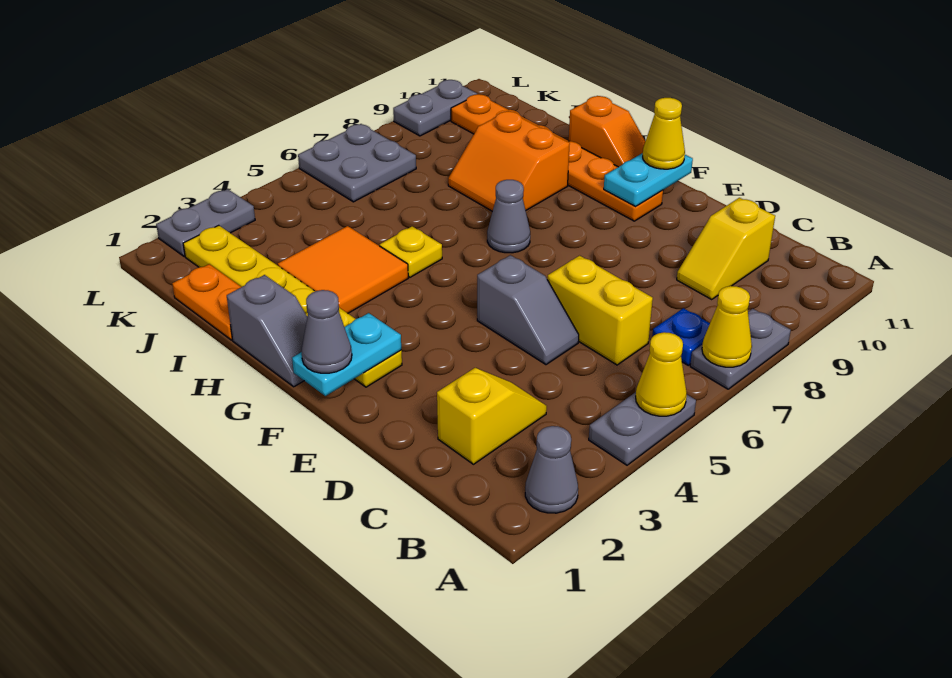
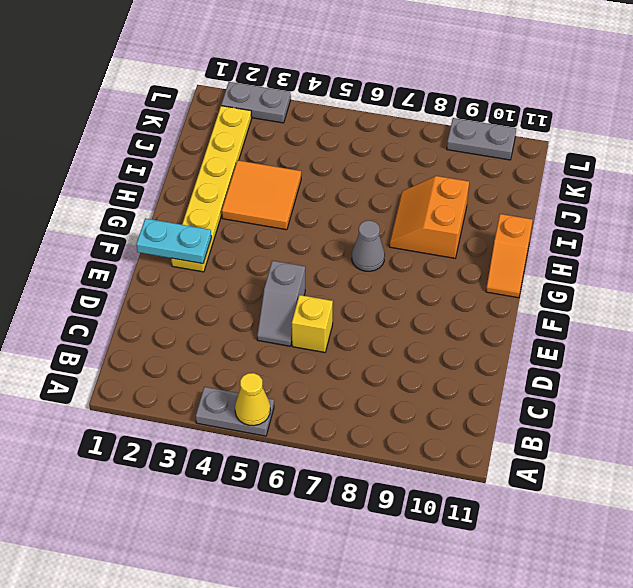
yellow 1x1 brick [292,295,333,352] -> yellow 1x2 brick [547,256,653,365]
none -> grey 1x1 cone [525,426,578,513]
none -> grey 1x2 plate [690,309,791,389]
none -> blue 1x1 plate [652,308,710,365]

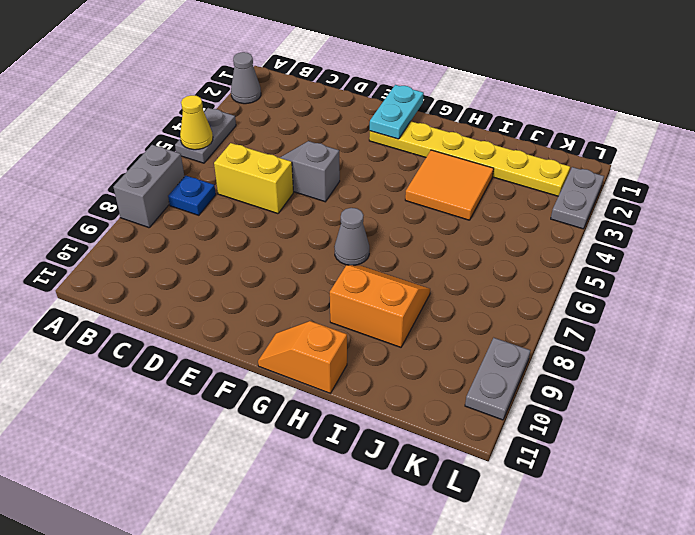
grey 1x2 brick [114,145,184,228] -> grey 1x2 plate [690,309,791,389]
none -> yellow 1x2 slope [437,368,547,464]
none -> yellow 1x2 slope [677,198,775,300]
none -> orange 1x6 plate [451,94,663,221]

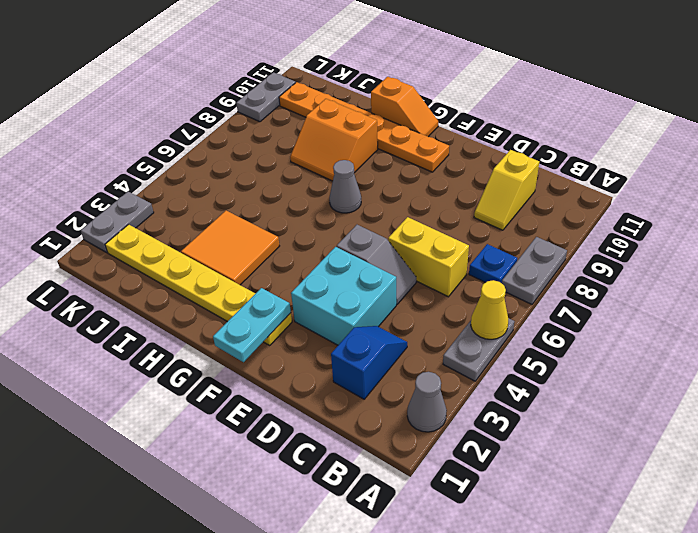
blue 1x2 slope [331,326,407,399] -> yellow 1x2 slope [437,368,547,464]
cyan 2x2 brick [291,247,396,345] -> none
none -> grey 1x2 slope [227,275,307,387]
none -> yellow 1x1 plate [380,226,442,277]
none -> orange 1x2 plate [172,264,241,340]

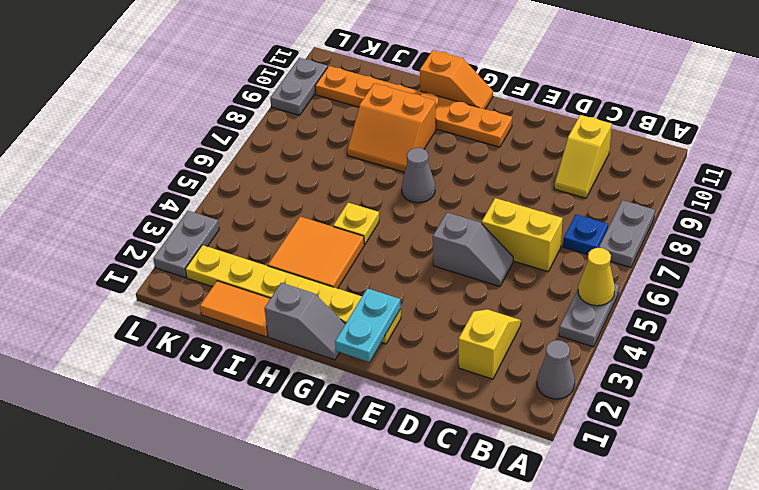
orange 1x2 tile [200,281,270,337] -> orange 1x2 plate [172,264,241,340]
none -> grey 2x2 plate [298,124,416,202]
none -> yellow 1x1 cone [702,286,752,367]
none -> cyan 1x2 plate [604,153,693,206]

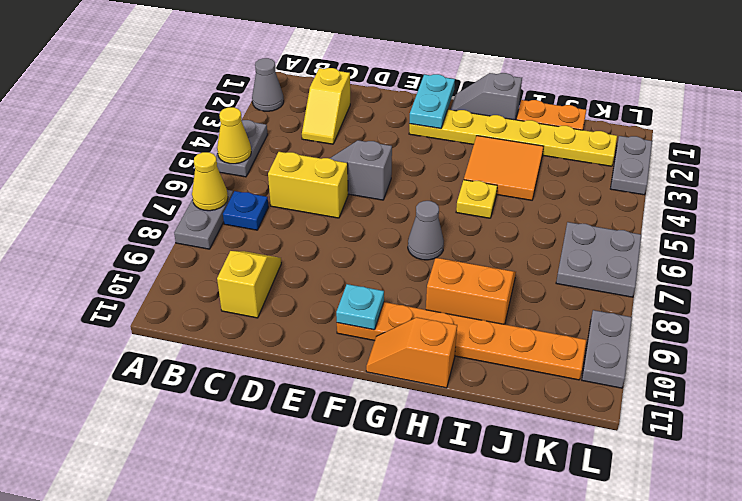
cyan 1x1 plate [336,284,384,330] -> cyan 1x2 plate [604,153,693,206]
none -> grey 1x1 cone [301,290,352,373]
none -> yellow 1x1 cone [643,98,685,169]

